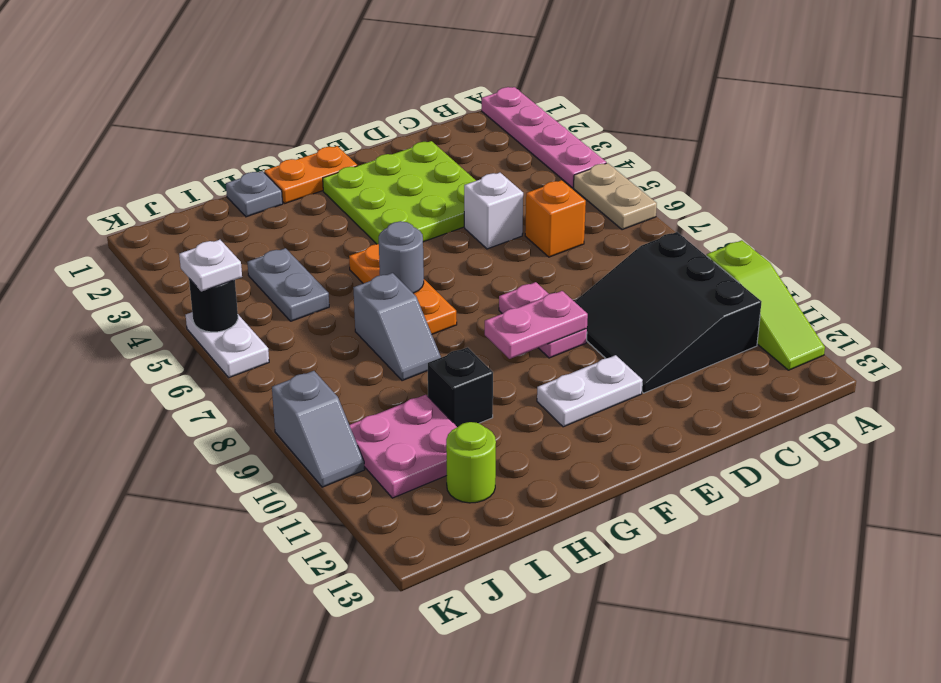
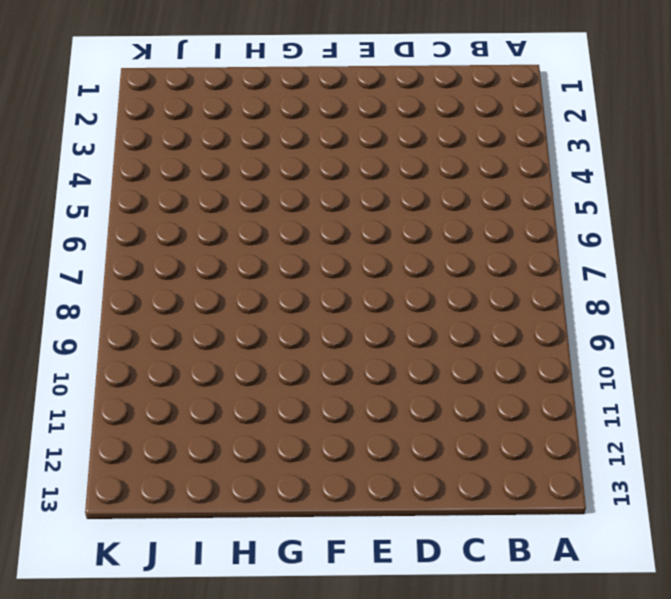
none -> pink 1x4 plate [482,87,606,188]
none -> tan 1x2 plate [574,163,657,230]
none -> lime 1x3 slope [707,240,825,370]

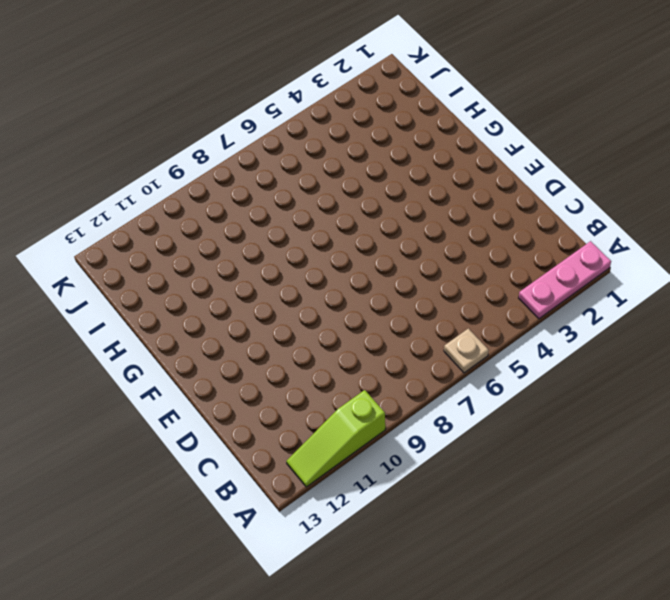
pink 1x3 plate [519,241,611,319] -> pink 1x4 plate [482,87,606,188]
tan 1x1 plate [444,328,489,373] -> tan 1x2 plate [574,163,657,230]
none -> black 3x3 slope [575,232,761,393]
none -> orange 1x1 brick [525,180,586,257]
none -> lime 3x3 plate [323,141,476,244]

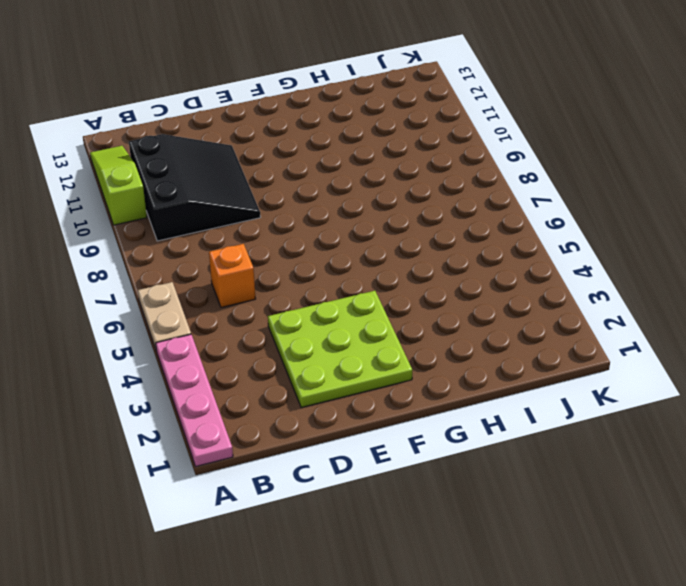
none -> white 1x1 brick [464,173,523,249]
none -> pink 1x2 plate [499,282,587,358]
none -> white 1x2 plate [537,355,643,427]

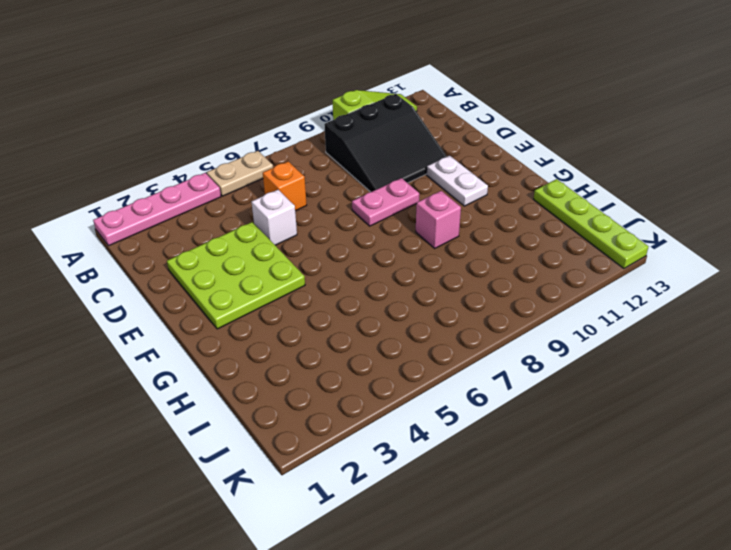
pink 1x1 brick [416,191,461,248] -> none
lime 1x4 plate [534,179,648,268] -> none
none -> orange 1x2 plate [264,146,357,204]
none -> orange 1x3 plate [349,244,457,334]
none -> grey 1x1 plate [226,171,283,217]

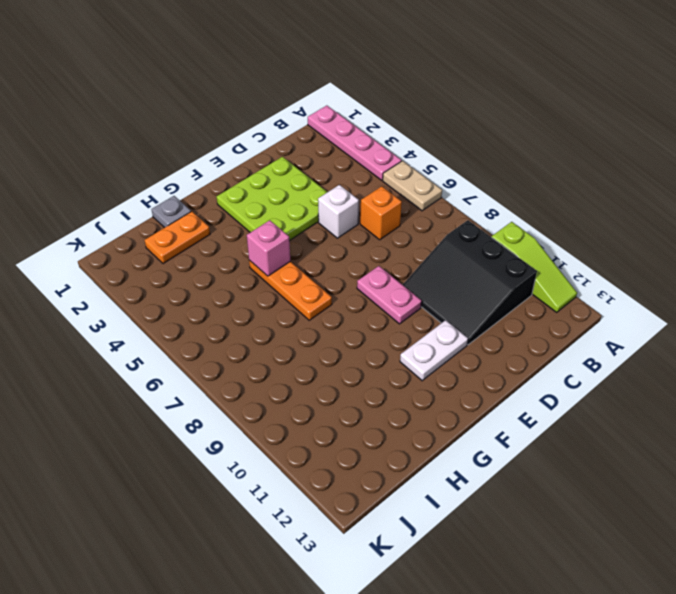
pink 1x1 brick [247,220,290,276] -> none
orange 1x2 plate [145,211,210,264] -> orange 1x2 plate moved to [264,146,357,204]
none -> grey 1x2 slope [353,273,441,381]
none -> black 1x1 brick [428,347,493,427]
none -> grey 1x2 plate [247,248,329,321]

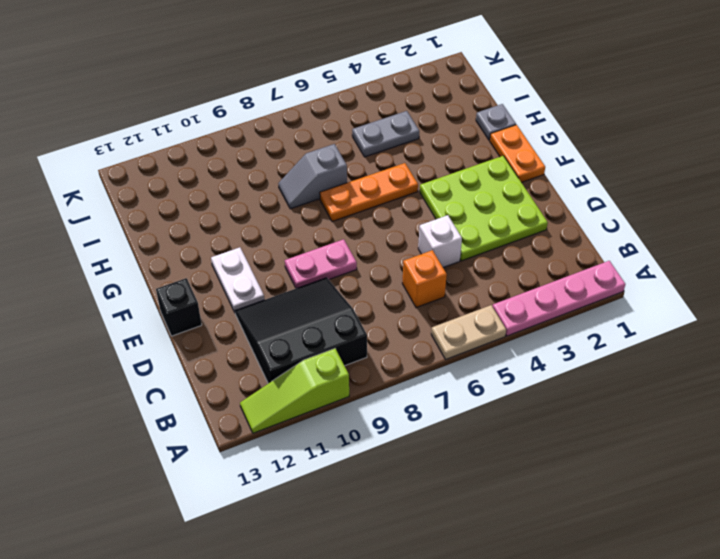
black 1x1 brick [156,278,202,336] -> black 1x1 brick moved to [428,347,493,427]
none -> pink 2x2 plate [350,395,457,498]
none -> lime 1x1 round brick [446,422,496,503]
none -> white 1x2 plate [186,312,269,377]

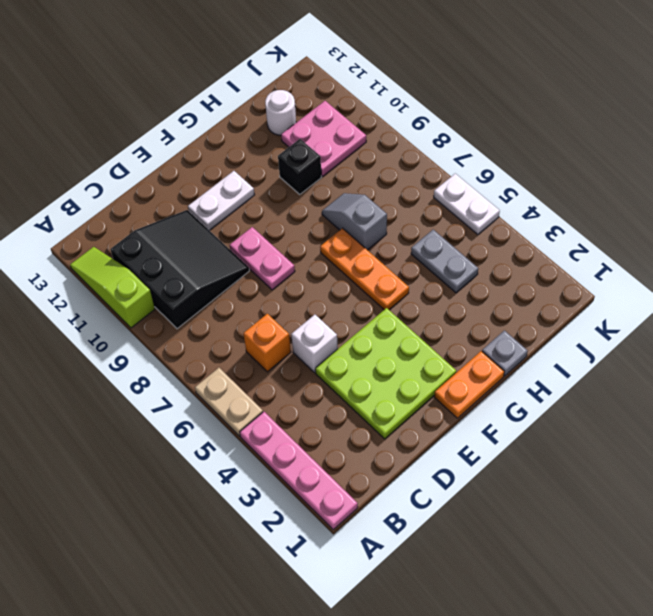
white 1x1 round brick [265,90,296,135] -> lime 1x1 round brick [446,422,496,503]
none -> grey 1x2 slope [272,371,365,487]
none -> pink 1x2 plate [485,291,588,359]
none -> grey 1x1 round brick [379,221,424,293]

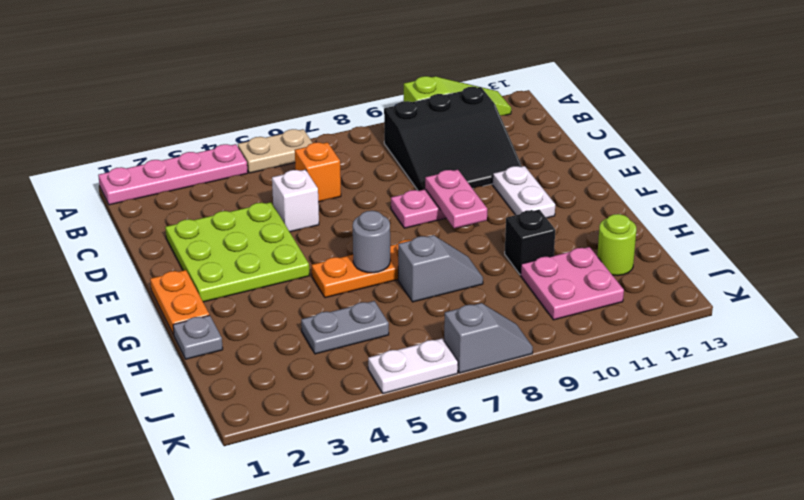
grey 1x2 slope [444,303,533,373] -> grey 1x2 slope moved to [272,371,365,487]
none -> black 1x1 round brick [189,279,238,332]
none -> white 1x1 plate [179,240,242,292]

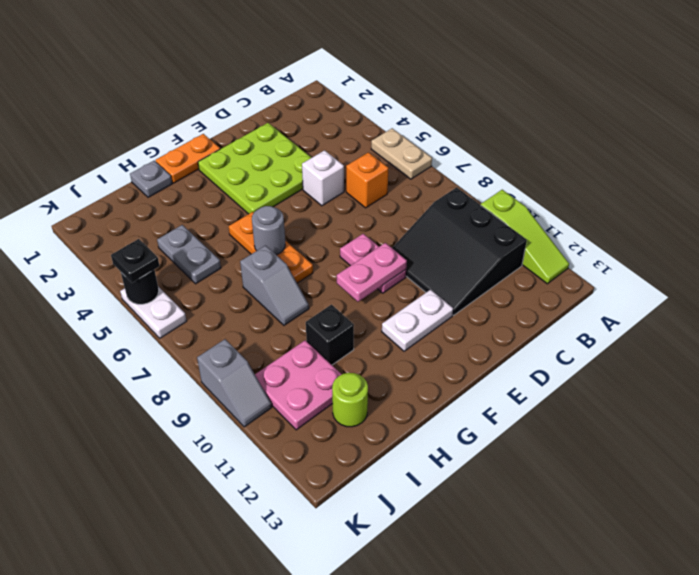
black 1x1 plate [111,239,159,283] -> white 1x1 plate [179,240,242,292]
none -> pink 1x4 plate [482,87,606,188]

